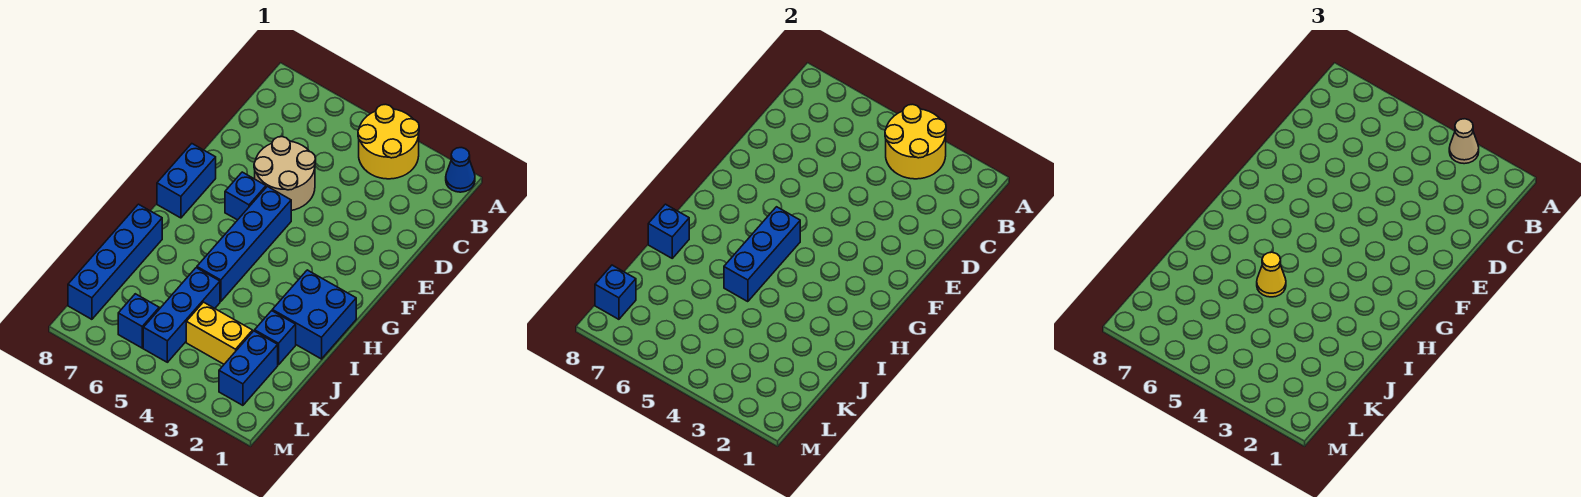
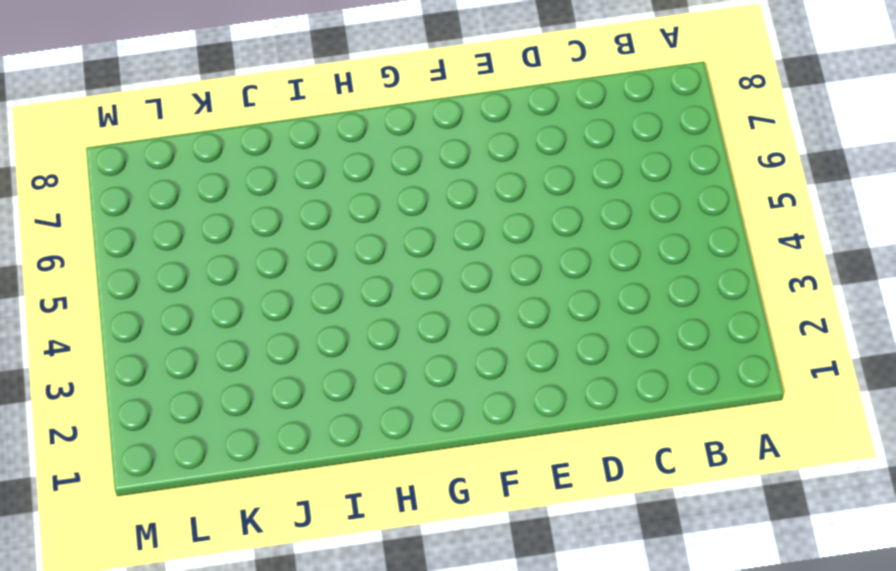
none -> blue 1x1 cone [446,148,475,192]
none -> yellow 2x2 round brick [358,104,419,179]
none -> tan 2x2 round brick [254,137,316,210]

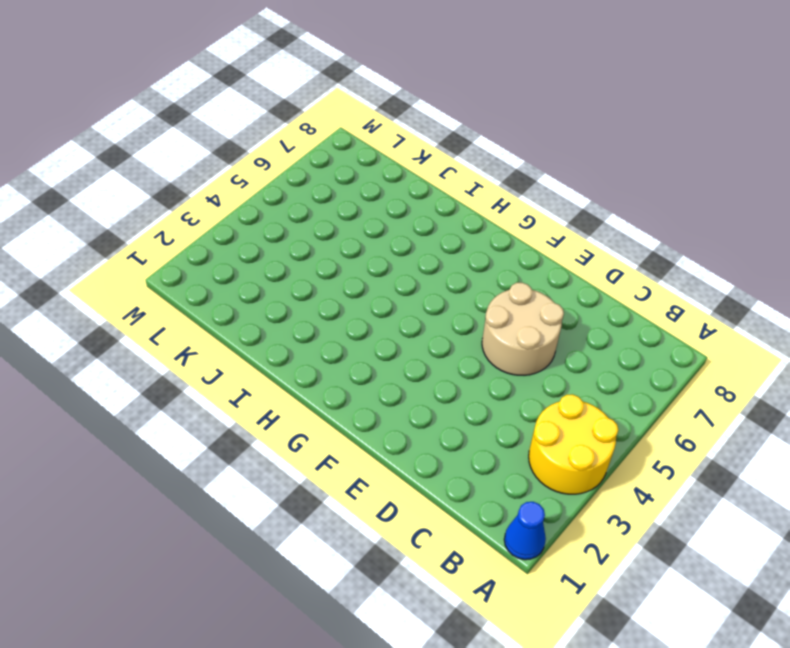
none -> blue 1x4 brick [197,186,291,302]
none -> blue 1x1 brick [225,172,266,220]
none -> blue 1x2 brick [157,144,216,218]

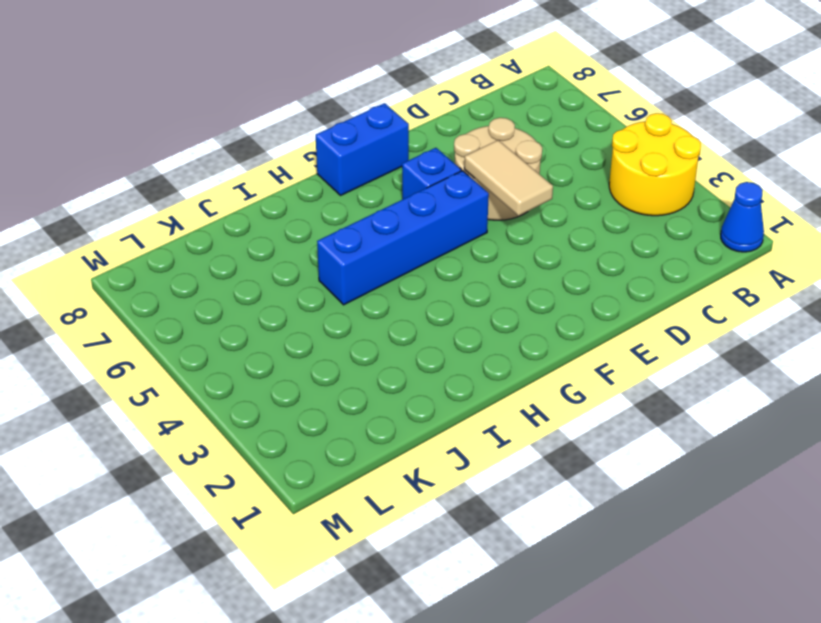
tan 1x2 tile [464,140,553,216] -> none
none -> blue 2x2 brick [272,270,356,359]
none -> blue 1x4 brick [68,204,162,319]
none -> blue 1x1 brick [255,311,296,365]

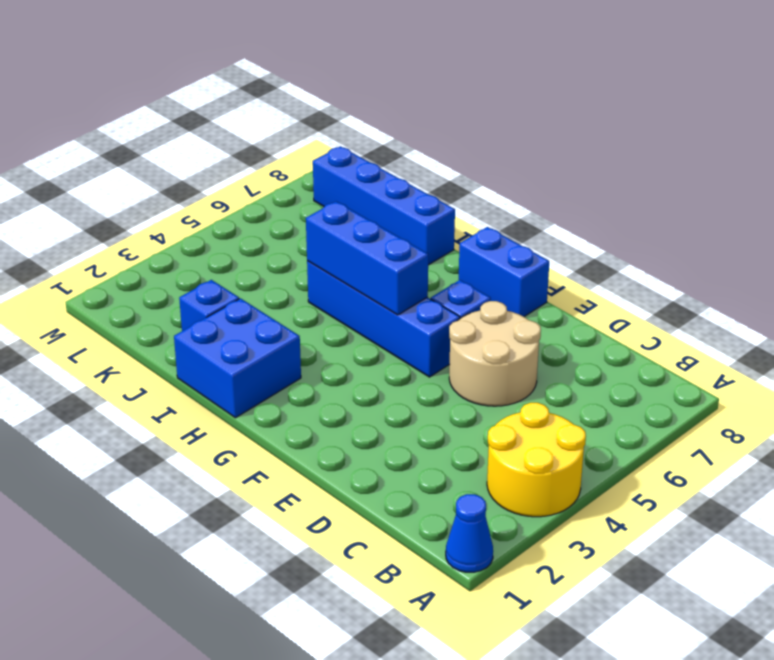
none -> blue 1x3 brick [143,268,220,362]
none -> blue 1x2 brick [219,331,278,405]
none -> yellow 1x2 brick [186,302,253,364]

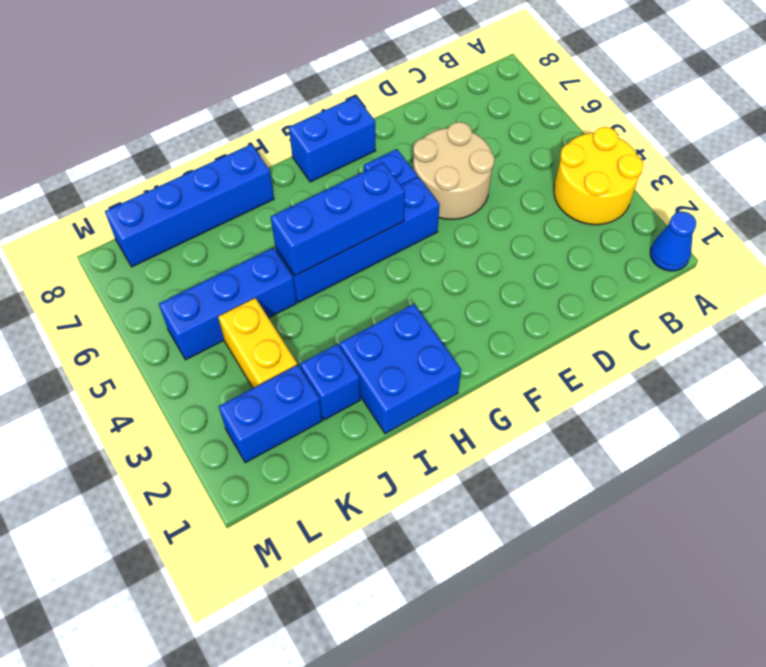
none -> blue 1x1 brick [118,294,159,348]
none -> yellow 2x2 round brick [885,104,946,179]
none -> blue 1x1 brick [648,204,689,258]

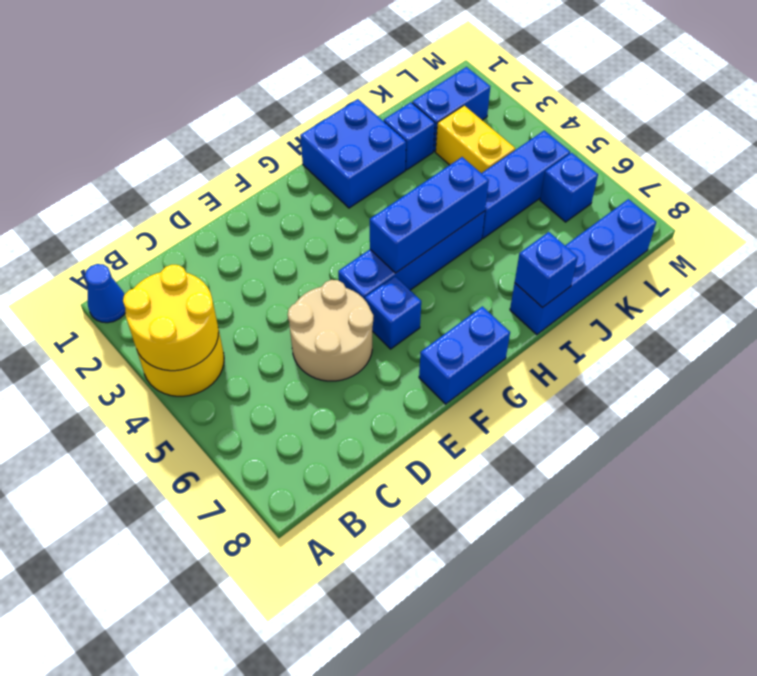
none -> blue 1x1 brick [595,265,636,319]
none -> tan 1x1 cone [1449,119,1479,164]
none -> yellow 1x1 cone [1257,252,1286,297]

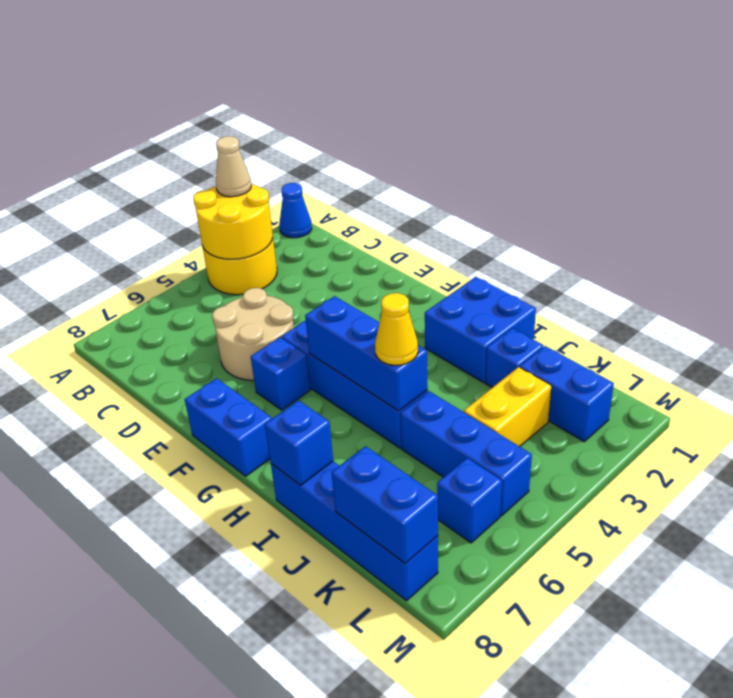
blue 1x2 brick [332,446,438,564] -> blue 1x1 brick [595,265,636,319]

